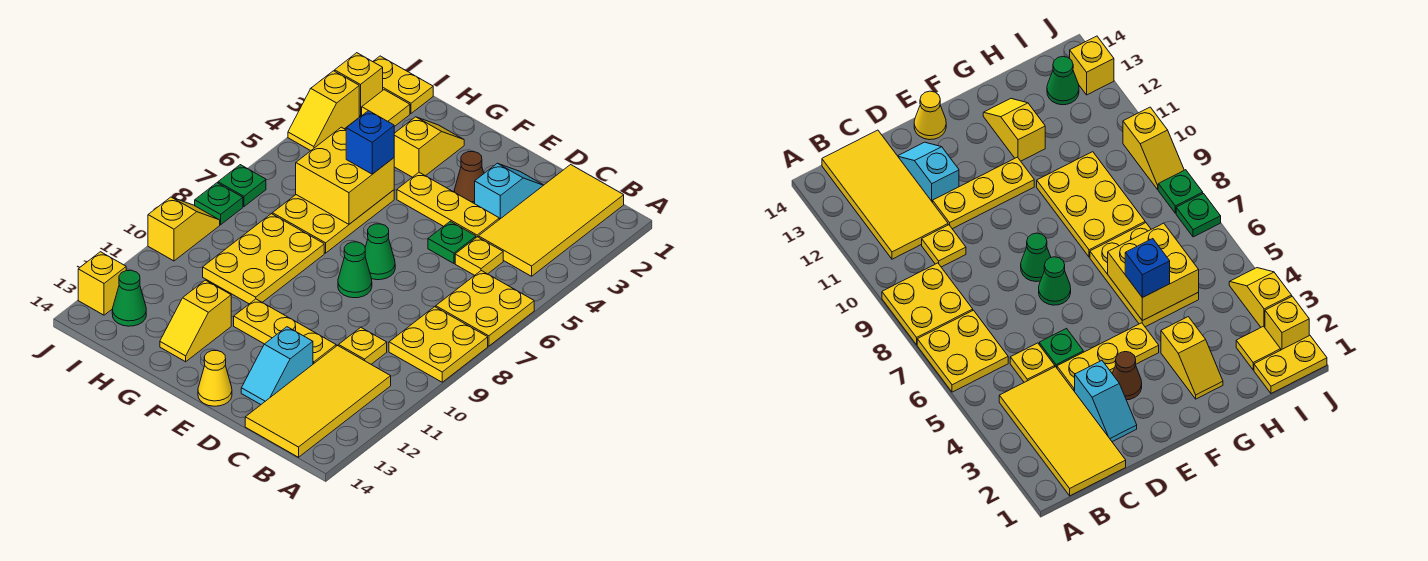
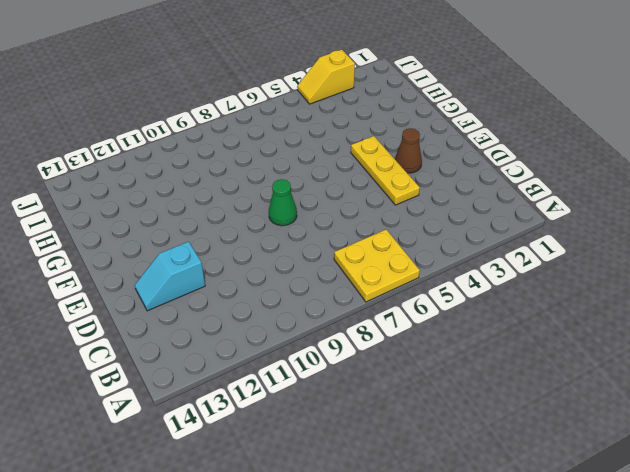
none -> yellow 2x2 plate [389,307,488,382]
none -> yellow 2x4 tile [478,165,624,276]
none -> yellow 2x4 tile [245,346,391,457]
none -> yellow 1x1 plate [455,237,503,275]

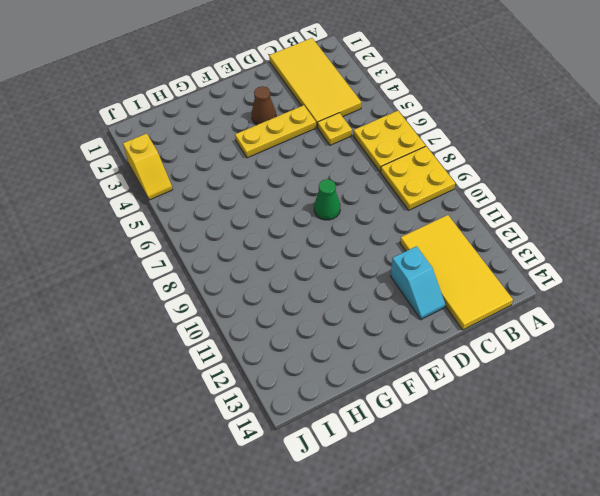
none -> yellow 1x1 plate [339,328,387,364]
none -> cyan 1x2 slope [475,163,543,220]
none -> green 1x1 plate [428,221,476,263]
none -> yellow 1x3 plate [234,299,336,364]

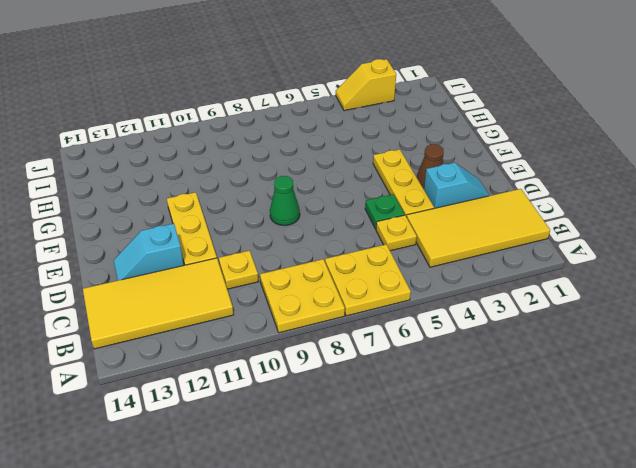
none -> green 1x1 cone [365,224,395,280]
none -> yellow 1x1 cone [198,351,232,406]
none -> yellow 1x2 slope [394,117,464,177]
none -> yellow 2x3 plate [272,190,394,253]

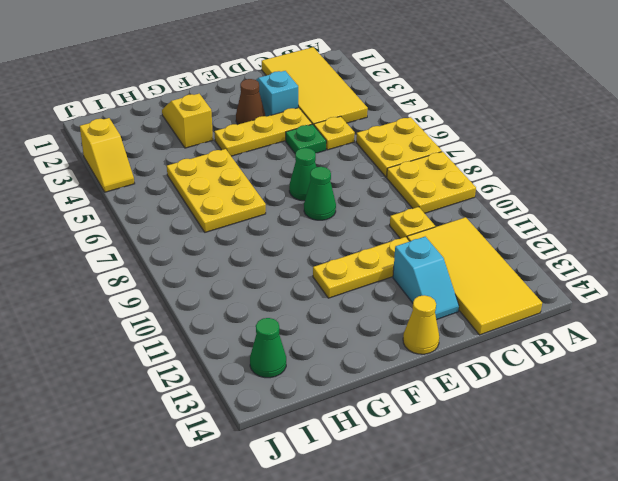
none -> yellow 2x3 plate [203,214,324,304]
none -> yellow 1x2 slope [160,280,231,362]
none -> yellow 1x2 plate [373,56,433,113]
none -> yellow 1x1 tile [362,90,410,127]

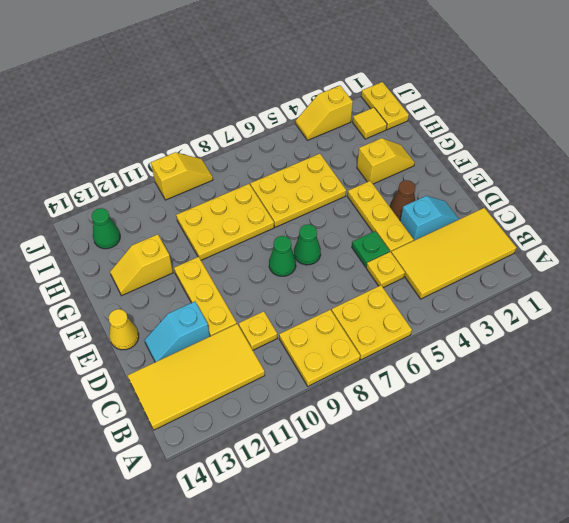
none -> yellow 1x1 brick [335,53,383,116]
none -> green 1x1 plate [218,165,266,207]
none -> green 1x1 plate [195,183,243,225]
none -> yellow 1x1 brick [78,252,126,315]

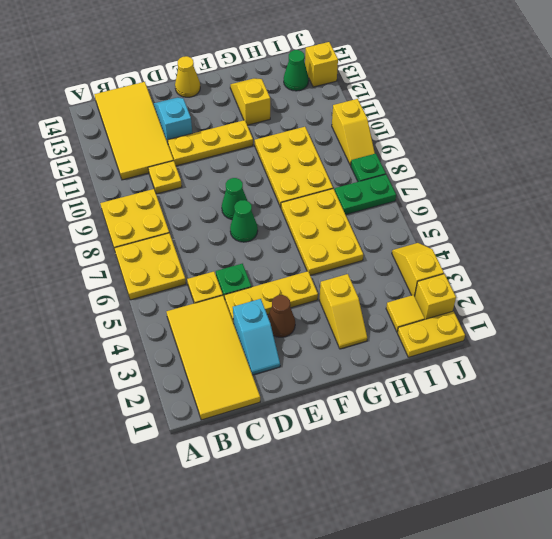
green 1x2 plate [335,174,396,215] -> green 1x1 plate [218,165,266,207]
none -> yellow 2x2 brick [296,127,394,224]
none -> blue 1x1 brick [346,111,394,174]

